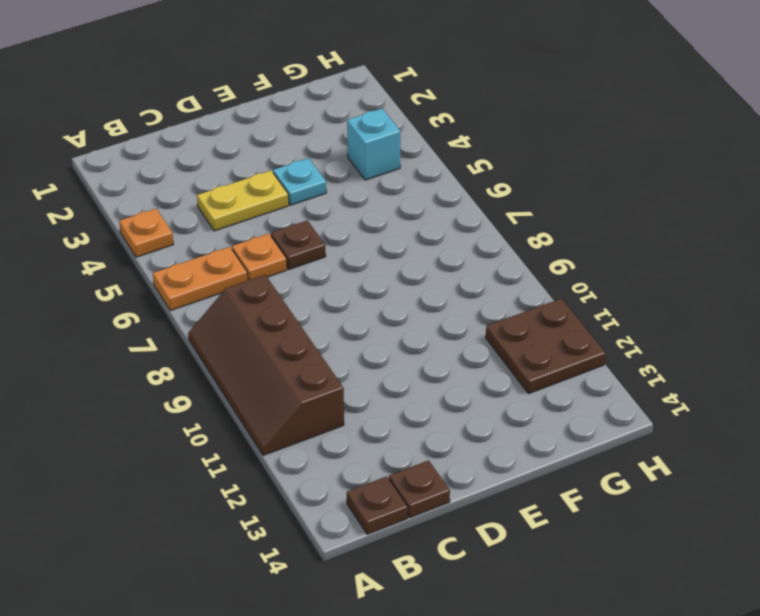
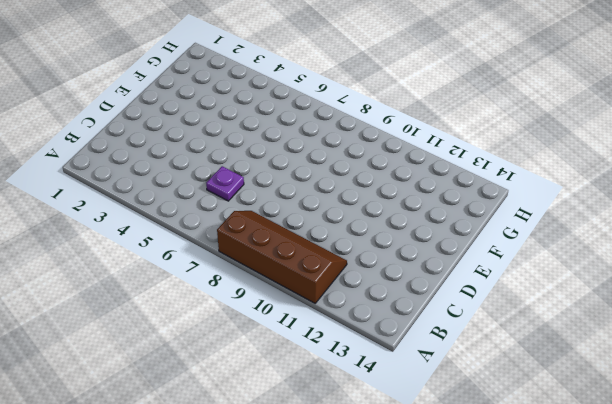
brown 2x4 slope [217,211,347,303] -> brown 2x4 slope turned to [188,275,344,455]
purple 1x1 plate [206,166,244,201] -> orange 1x1 plate [232,234,287,280]
none -> orange 1x1 plate [119,209,173,257]
none -> orange 1x2 plate [153,247,248,311]

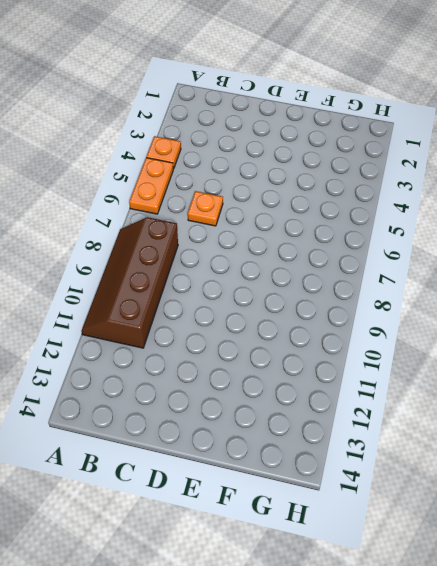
orange 1x2 plate [129,158,173,214] -> orange 1x2 plate turned to [153,247,248,311]
none -> brown 1x1 plate [347,476,408,534]
none -> yellow 1x2 plate [197,171,289,231]

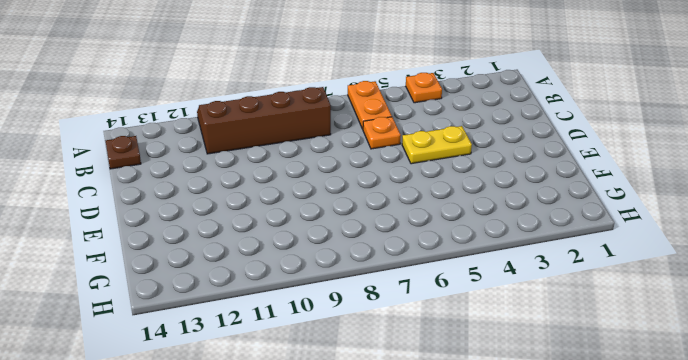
yellow 1x2 plate [402,126,472,164] -> yellow 1x2 plate turned to [197,171,289,231]
none -> brown 1x1 plate [389,460,450,518]
none -> brown 1x1 plate [271,220,326,269]

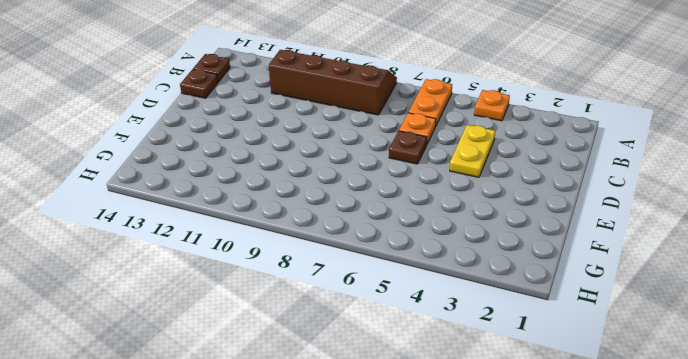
none -> cyan 1x1 plate [273,158,326,205]
none -> cyan 1x1 brick [347,108,400,180]

